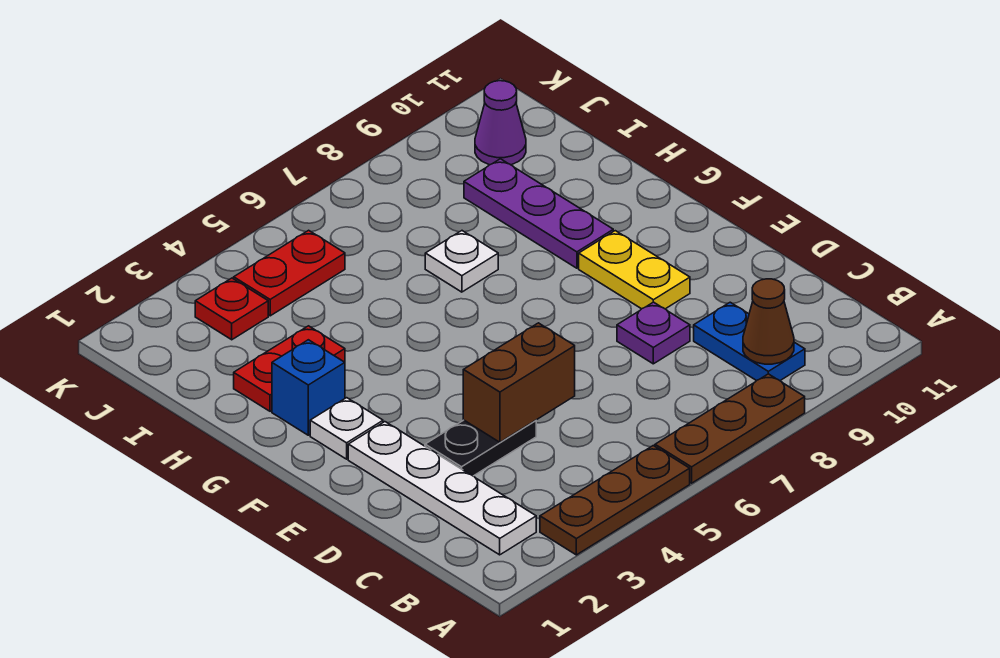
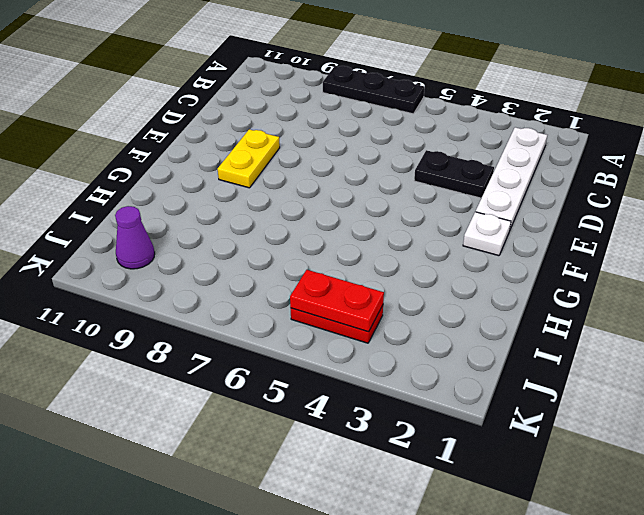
black 1x3 plate [323,66,425,114] -> brown 1x3 plate [655,374,805,483]
red 1x2 plate [290,270,384,332] -> red 1x2 plate moved to [234,326,345,411]
none -> brown 1x3 plate [540,446,690,555]
none -> blue 1x2 plate [694,302,805,381]
none -> purple 1x1 plate [617,302,690,364]

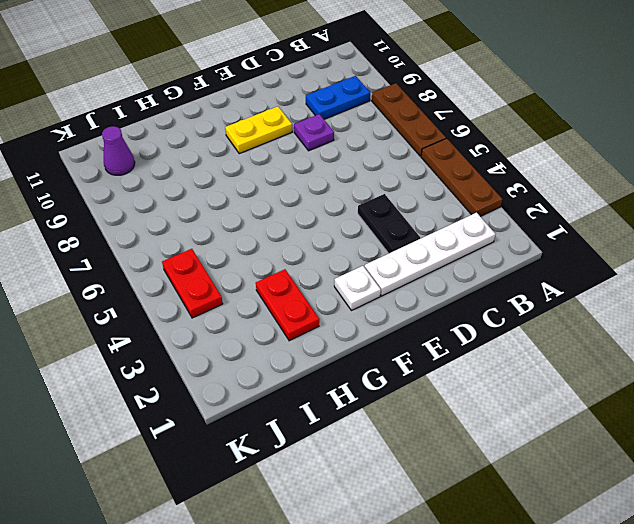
none -> blue 1x1 brick [272,340,345,435]
none -> purple 1x3 plate [464,159,613,268]
none -> white 1x1 plate [425,231,498,292]

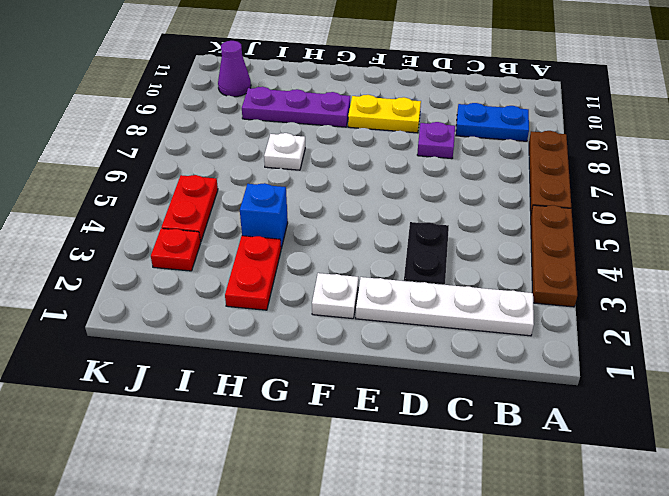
blue 1x1 brick [240,183,288,248] -> blue 1x1 brick moved to [272,340,345,435]
none -> brown 1x1 cone [743,279,794,364]
none -> brown 1x2 brick [463,323,575,442]

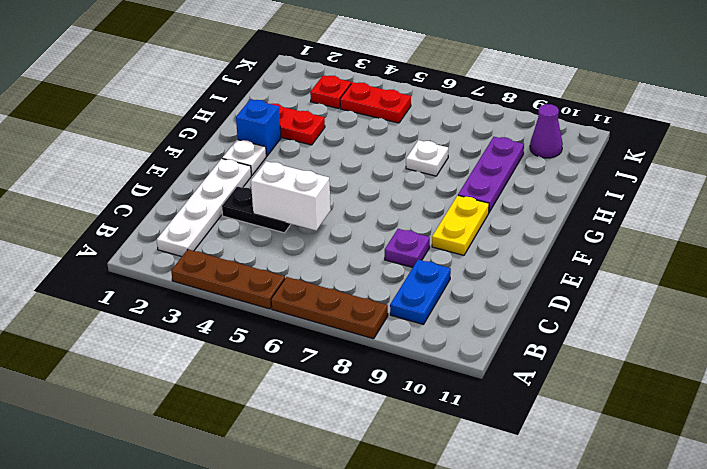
white 1x2 brick [251,161,331,230] -> brown 1x2 brick [463,323,575,442]
none -> brown 1x1 cone [743,279,794,364]

